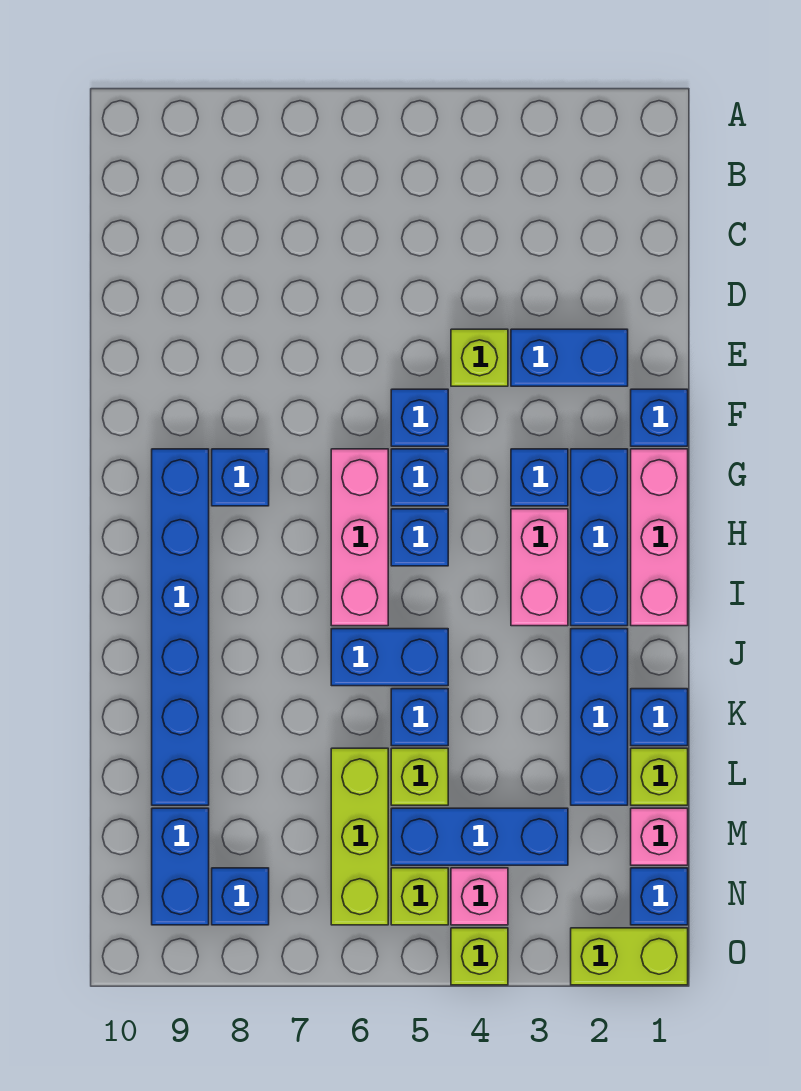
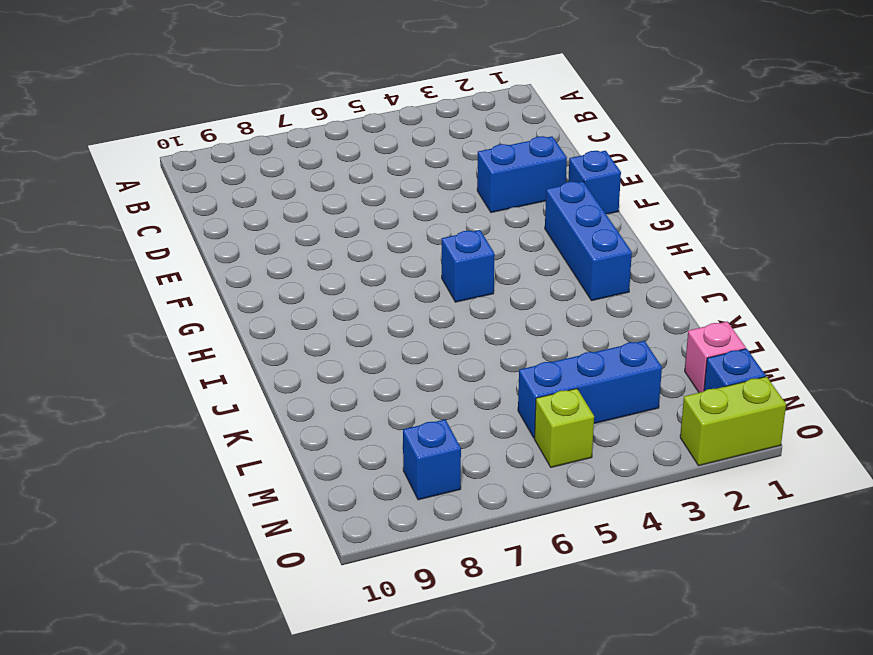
none -> lime 1x1 brick [451,329,508,386]
none -> blue 1x1 brick [391,389,448,446]
none -> pink 1x3 brick [631,449,688,626]

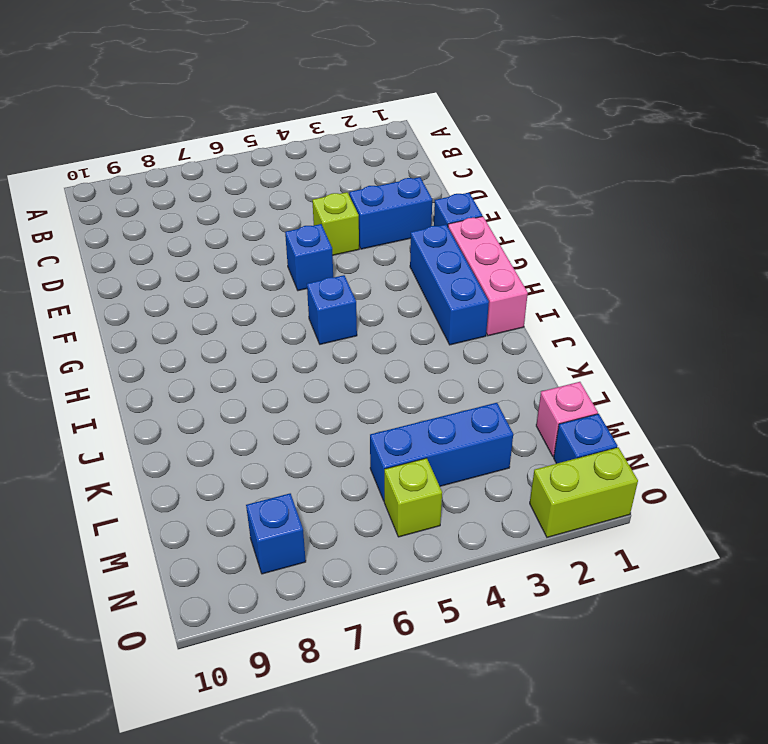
none -> blue 1x1 brick [511,449,568,506]
none -> blue 1x1 brick [391,449,448,506]
none -> pink 1x3 brick [331,449,388,626]

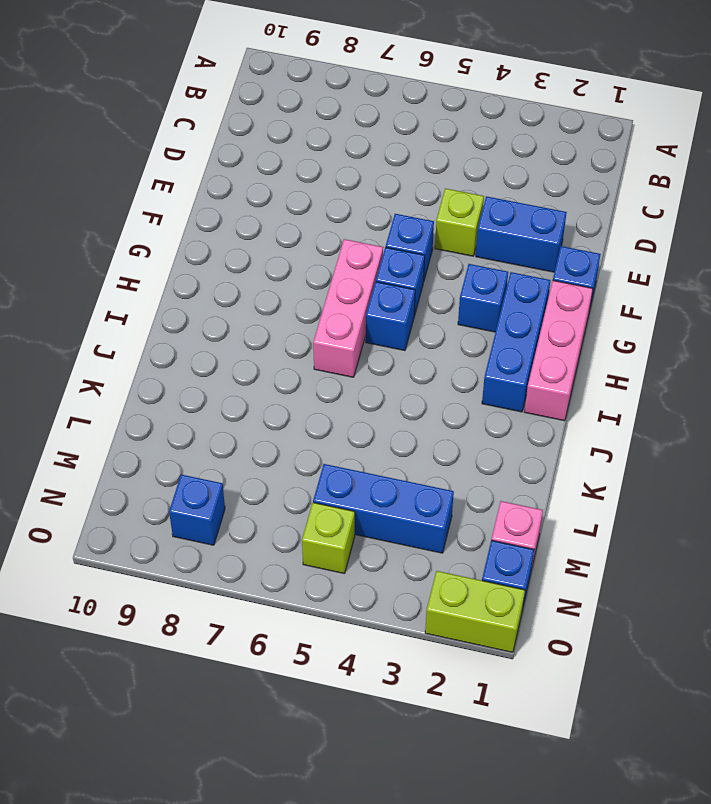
none -> blue 1x1 brick [212,449,269,506]
none -> blue 1x6 brick [152,449,209,805]
none -> pink 1x2 brick [511,509,568,626]

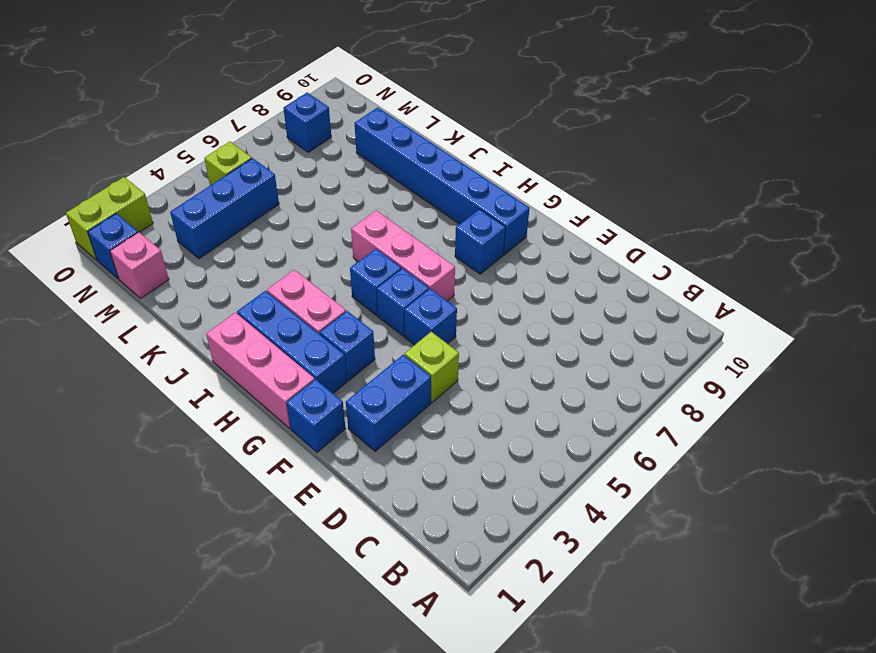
none -> blue 1x3 brick [571,629,628,805]
none -> blue 1x2 brick [331,629,448,686]
none -> blue 1x1 brick [631,689,688,746]

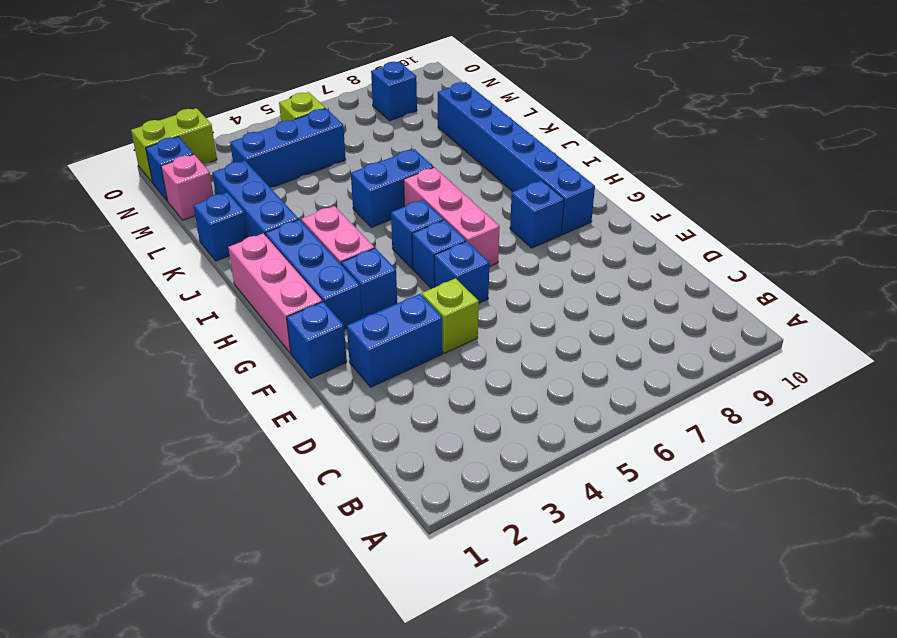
none -> blue 1x1 brick [391,689,448,746]
none -> lime 1x1 brick [631,748,688,805]
none -> lime 1x1 brick [391,748,448,805]

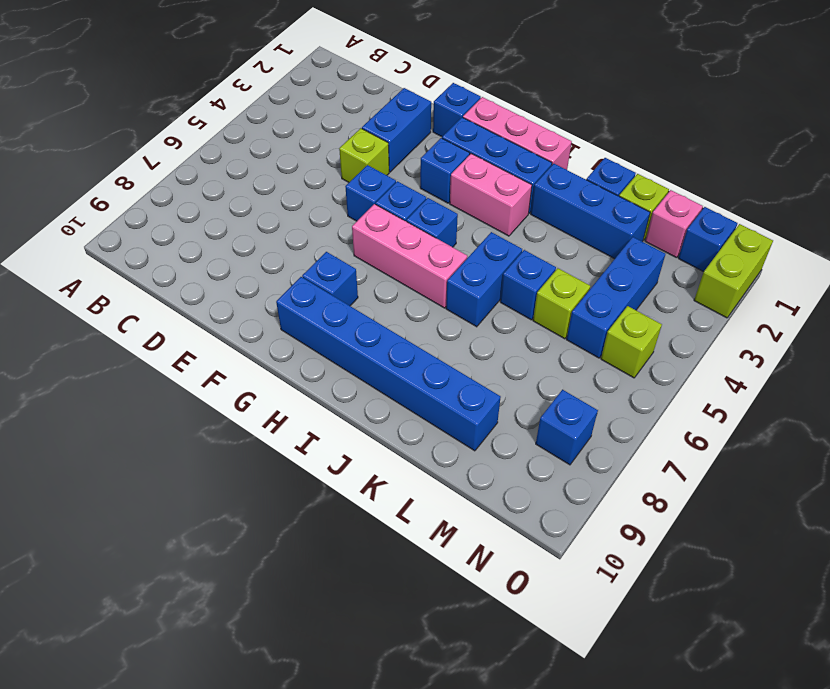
none -> lime 1x3 brick [331,748,388,925]
none -> blue 1x2 brick [152,808,209,925]
none -> pink 1x1 brick [451,868,508,925]

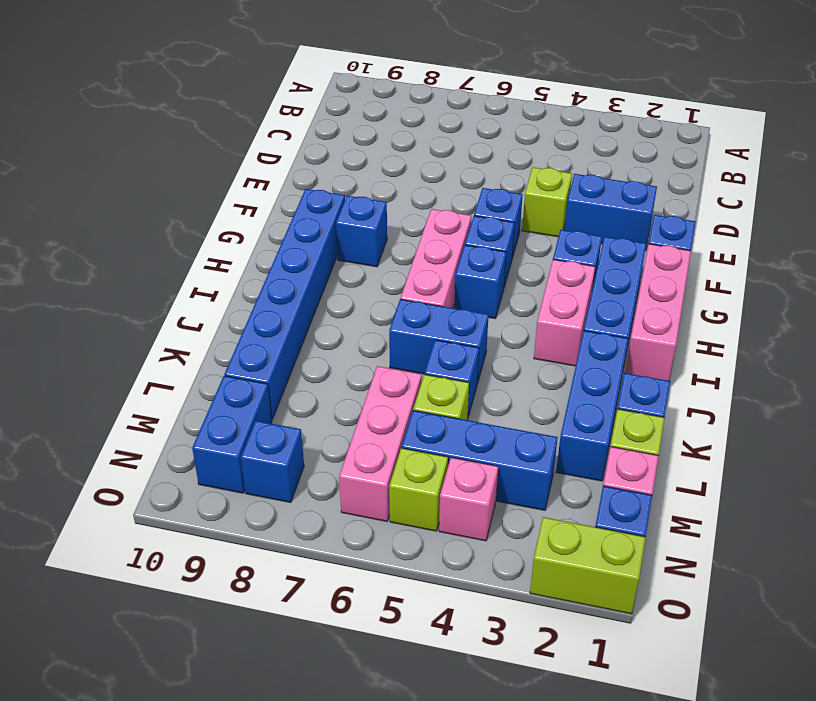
pink 1x3 brick [339,366,422,521] -> lime 1x3 brick [331,748,388,925]
none -> lime 1x1 brick [451,928,508,985]

